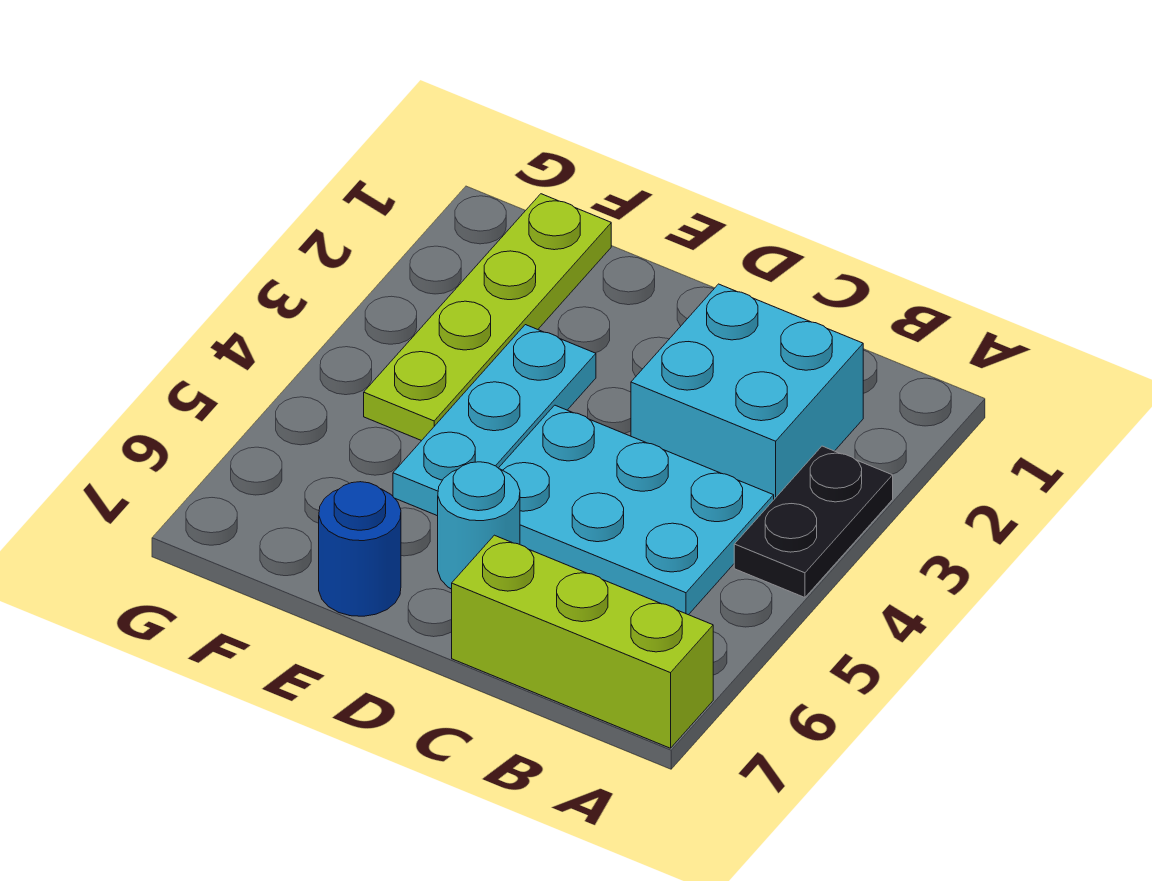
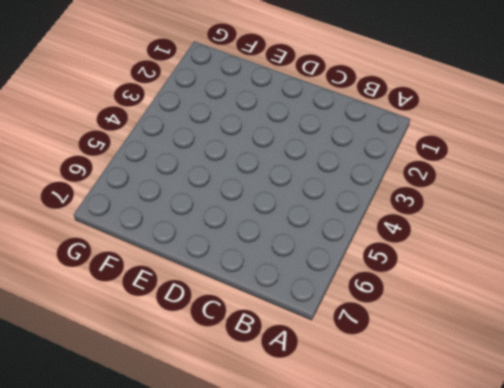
none -> black 1x2 plate [734,446,893,597]
none -> lime 1x3 brick [452,535,713,748]

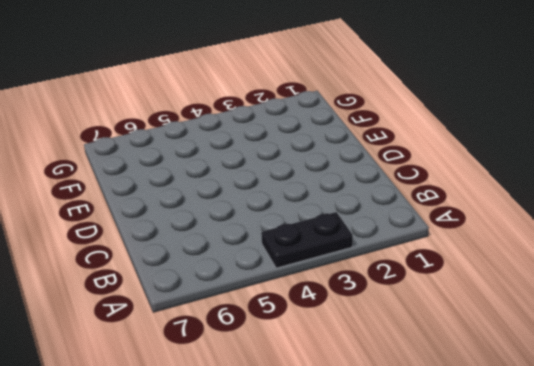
none -> lime 1x3 brick [452,535,713,748]
none -> cyan 2x2 brick [631,284,863,499]

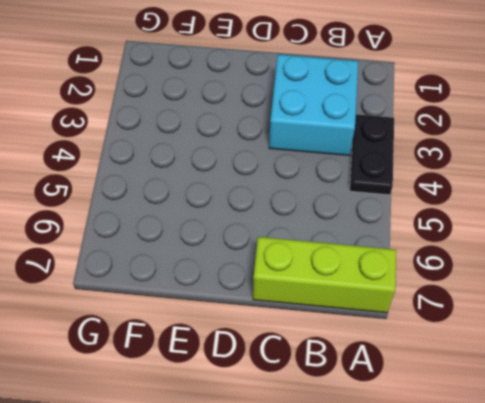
none -> cyan 2x3 plate [499,405,774,615]
none -> cyan 1x1 round brick [438,462,520,589]

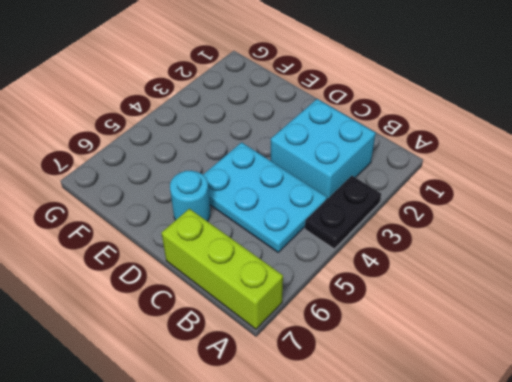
none -> cyan 1x3 plate [393,325,596,516]
none -> blue 1x1 round brick [319,482,401,616]

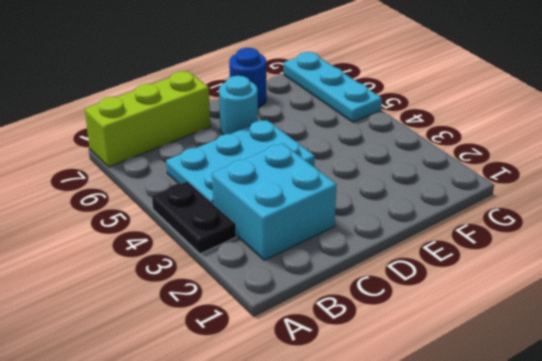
cyan 1x3 plate [284,52,382,122] -> cyan 1x3 plate moved to [393,325,596,516]
none -> lime 1x4 plate [364,194,611,441]

